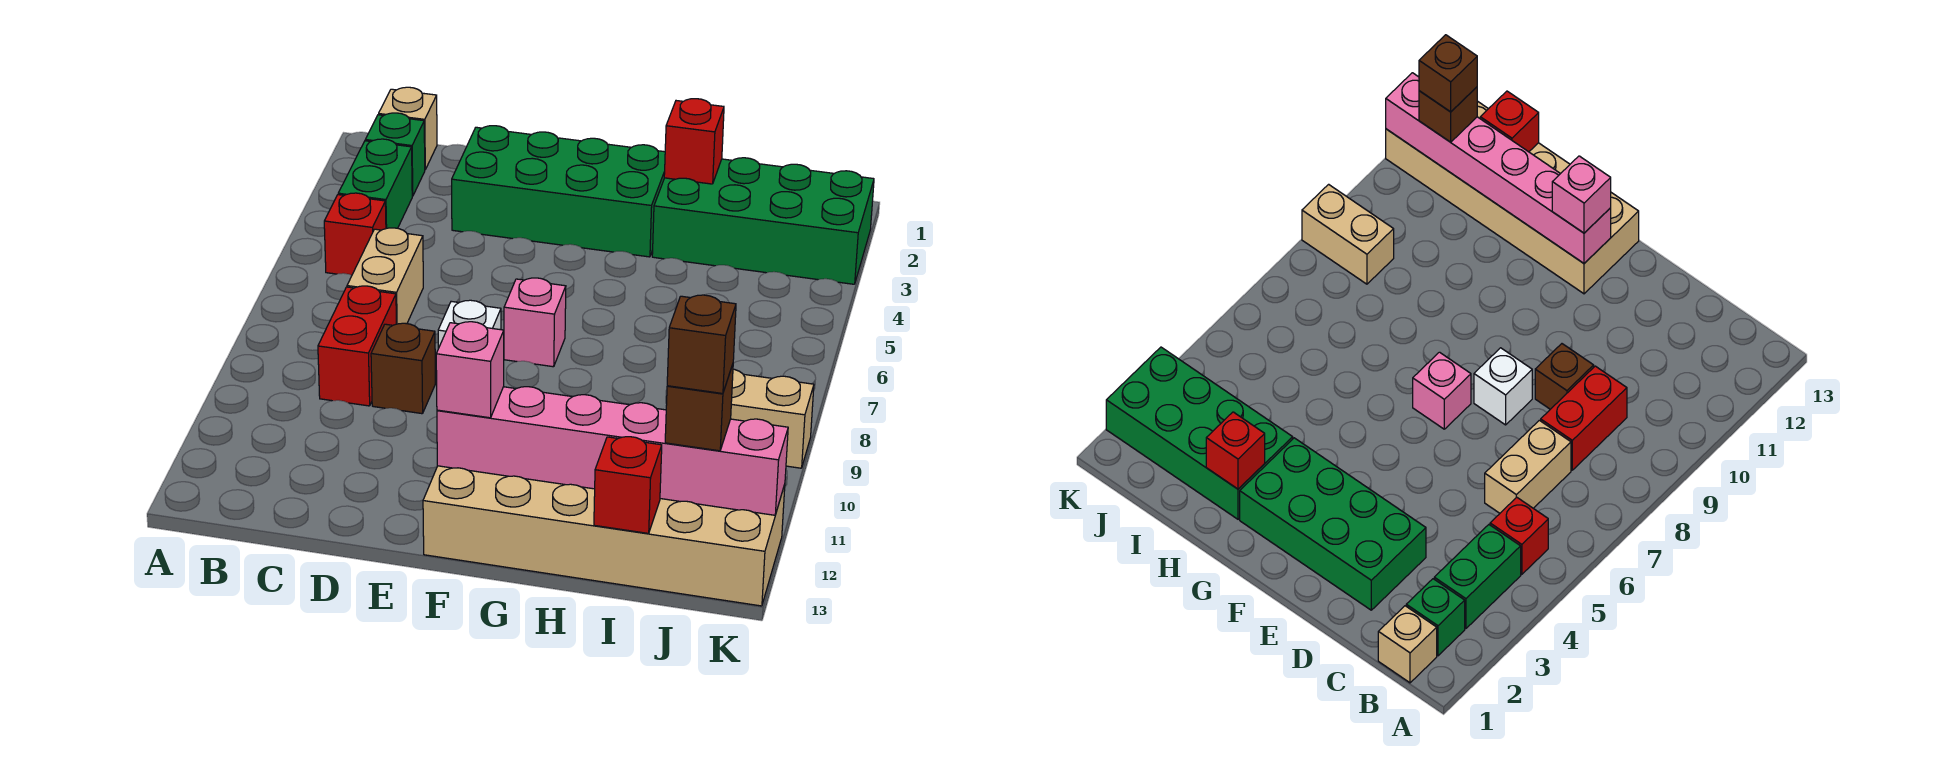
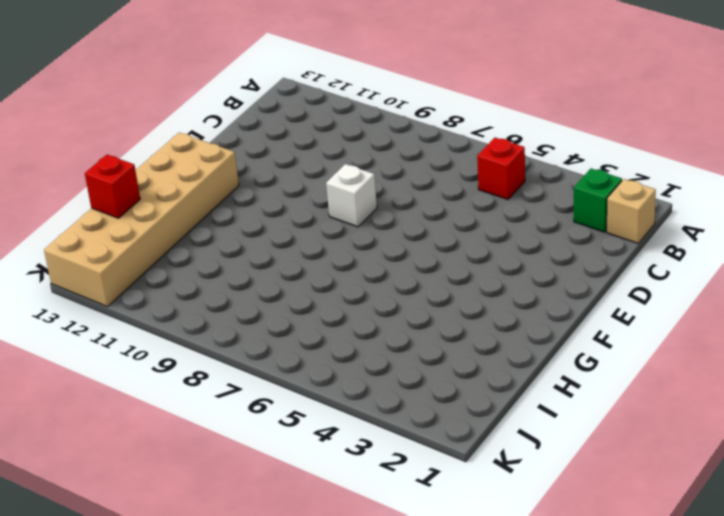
none -> green 1x2 brick [338,139,412,229]
none -> tan 1x2 brick [347,228,423,324]
none -> red 1x2 brick [318,286,396,406]

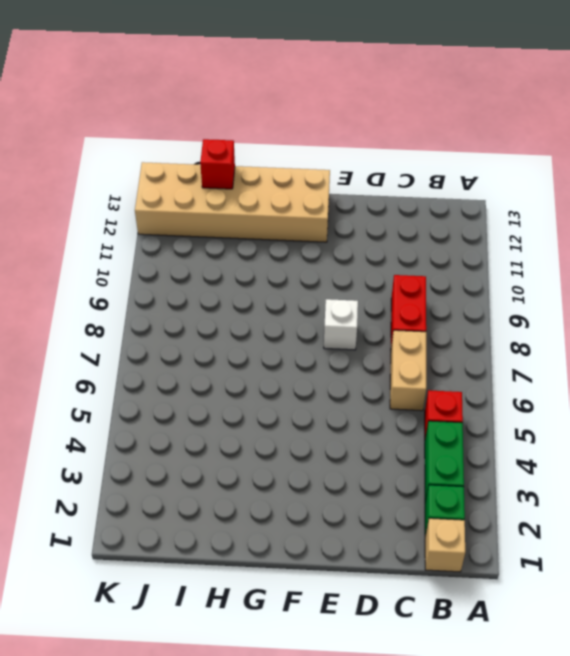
none -> green 2x4 brick [452,126,665,257]
none -> brown 1x1 brick [371,323,435,414]
none -> pink 1x1 brick [504,278,566,367]

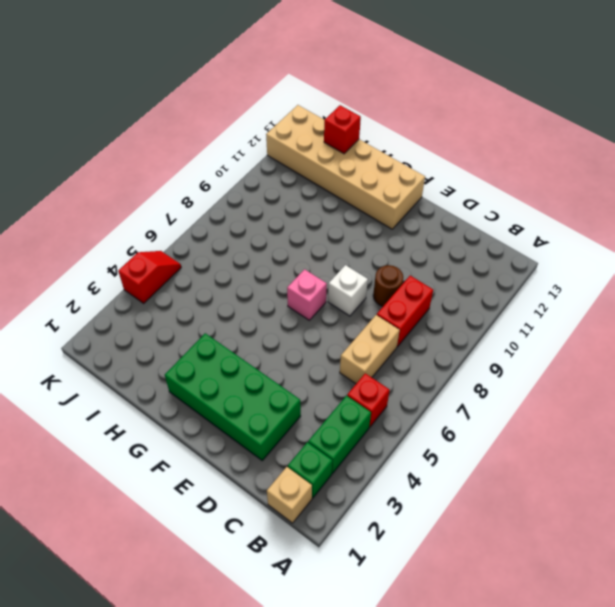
brown 1x1 round brick [373,265,403,306] -> brown 1x1 brick [371,323,435,414]
red 1x2 slope [118,251,181,303] -> none
none -> green 2x4 brick [652,158,874,284]
none -> tan 1x2 brick [731,369,814,468]
none -> pink 1x6 brick [437,387,788,515]

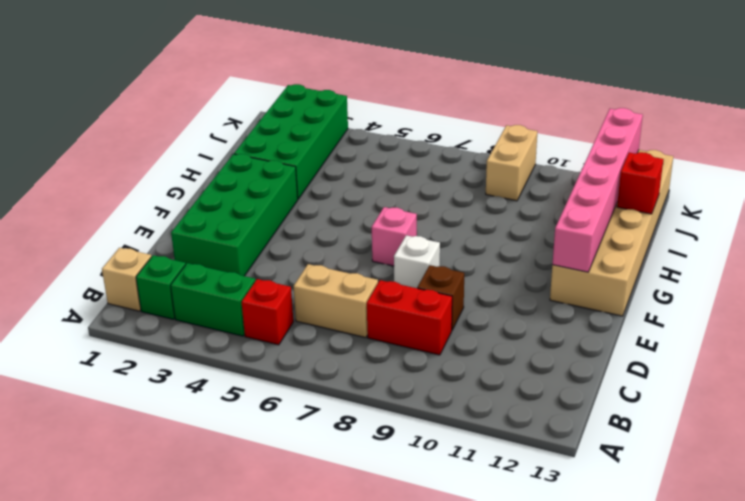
none -> red 1x1 brick [664,99,724,184]
none -> pink 1x1 brick [436,322,504,418]
none -> brown 1x1 brick [665,364,733,451]

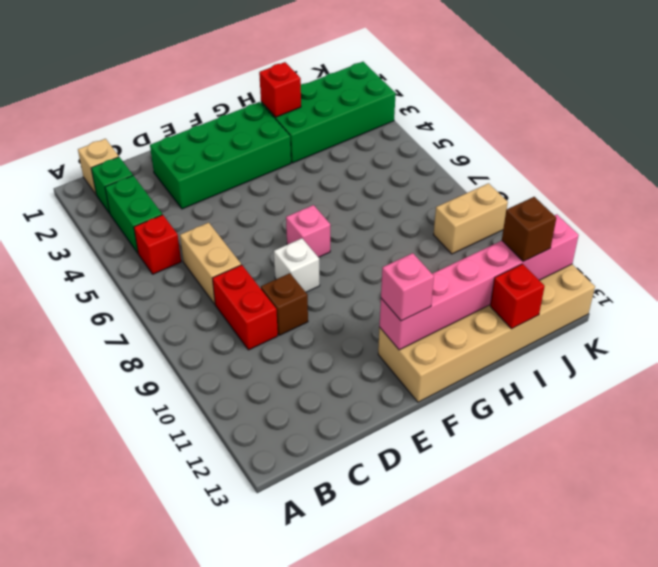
none -> brown 1x1 brick [667,295,736,394]

